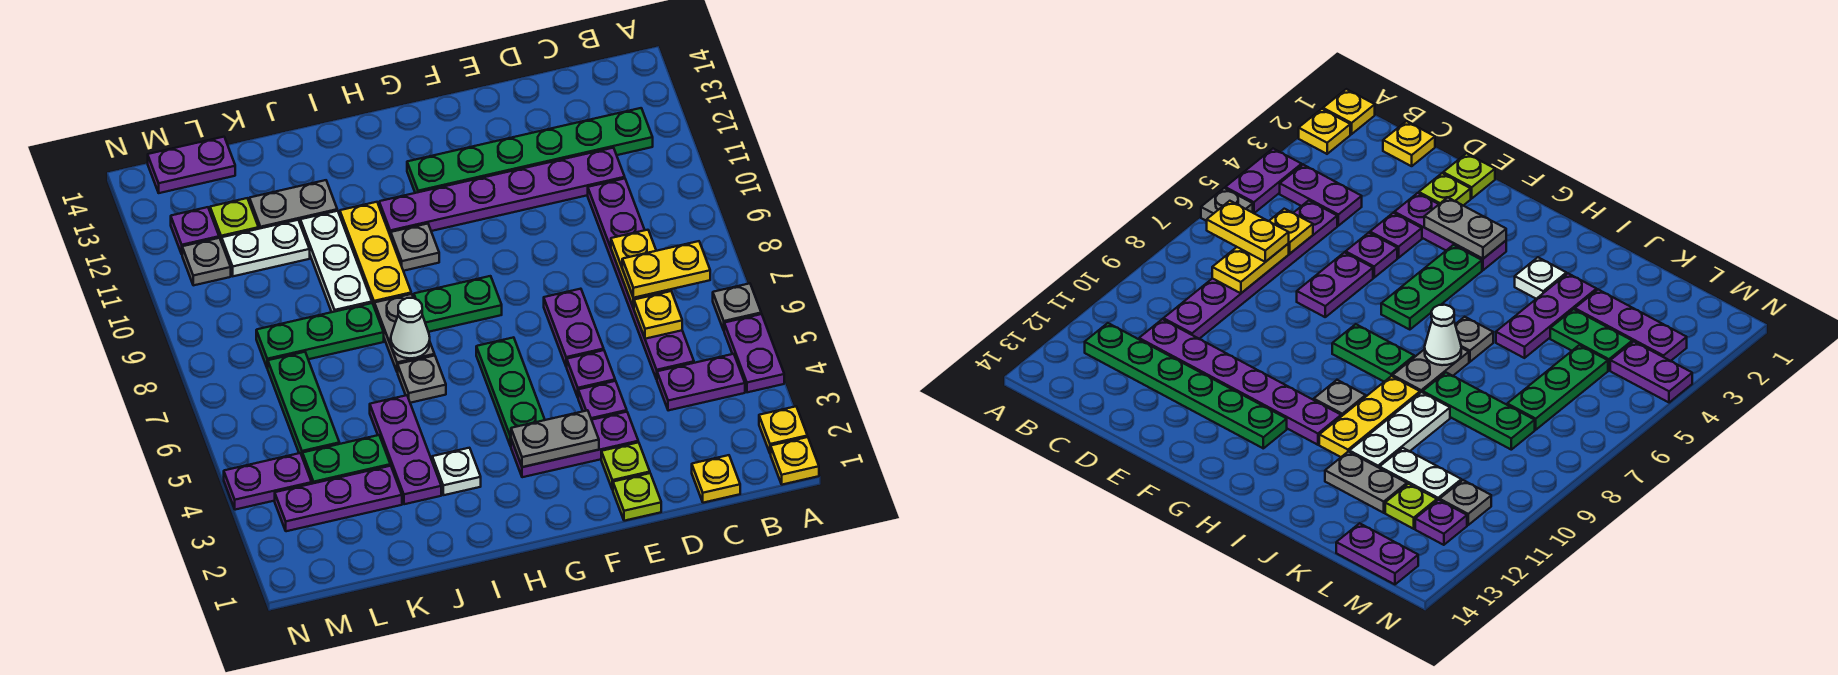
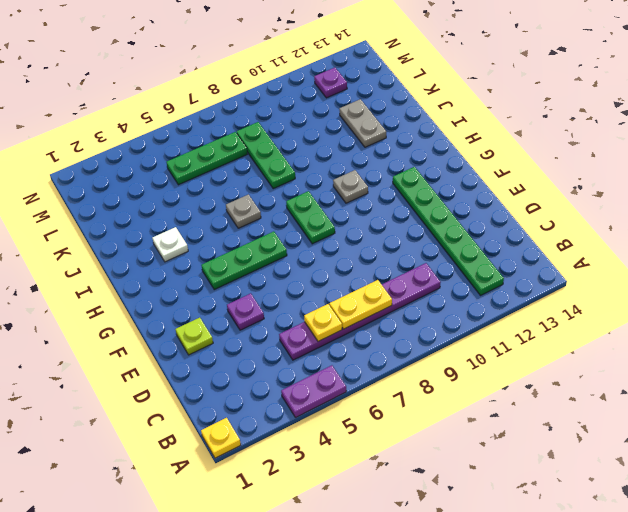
none -> yellow 1x1 plate [759,406,807,454]
none -> grey 1x1 plate [713,283,761,330]
none -> purple 1x2 plate [657,354,745,411]
none -> yellow 1x1 plate [692,455,740,503]

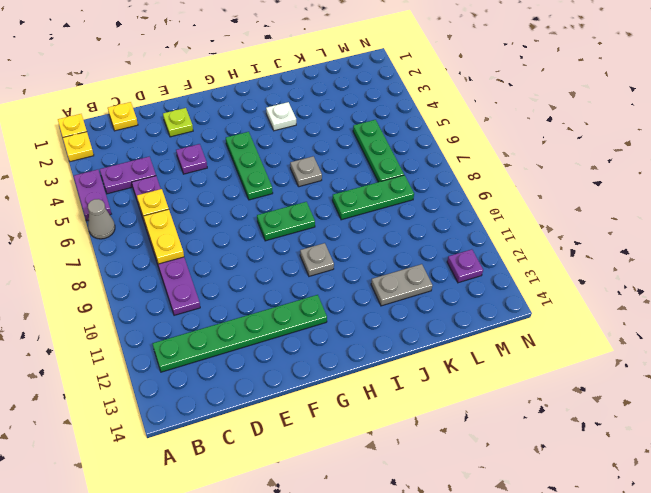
grey 1x1 cone [88,199,115,239] -> grey 1x1 plate [713,283,761,330]
none -> purple 1x6 plate [379,148,625,236]
none -> lime 1x1 plate [613,473,661,521]
none -> purple 1x3 plate [511,412,638,477]
none -> purple 1x1 plate [567,350,615,397]

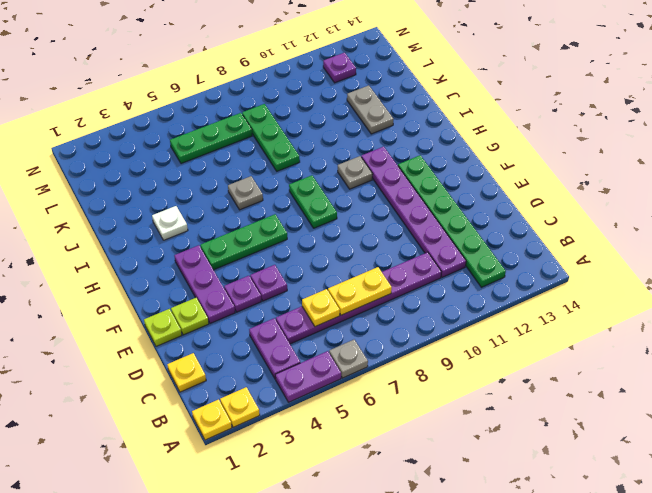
none -> purple 1x2 plate [544,289,604,367]
none -> grey 1x2 plate [374,294,435,372]
none -> yellow 1x3 plate [340,202,411,305]
none -> purple 1x3 plate [370,395,441,504]

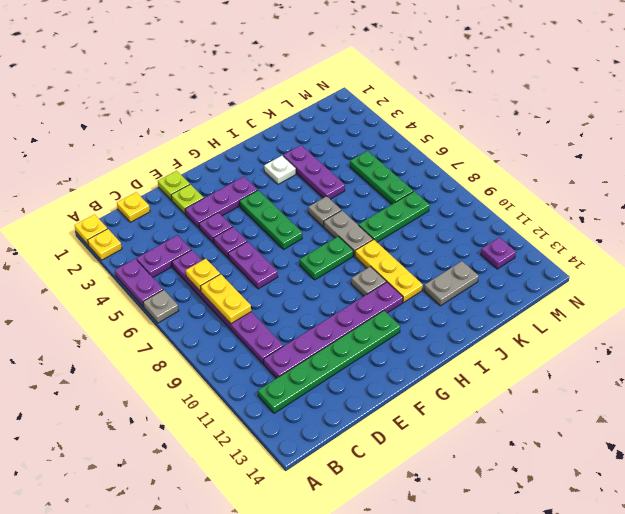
none -> white 1x3 plate [300,211,372,312]
none -> purple 1x3 plate [275,466,402,531]
none -> green 1x2 plate [302,435,390,484]
none -> white 1x2 plate [222,220,310,276]

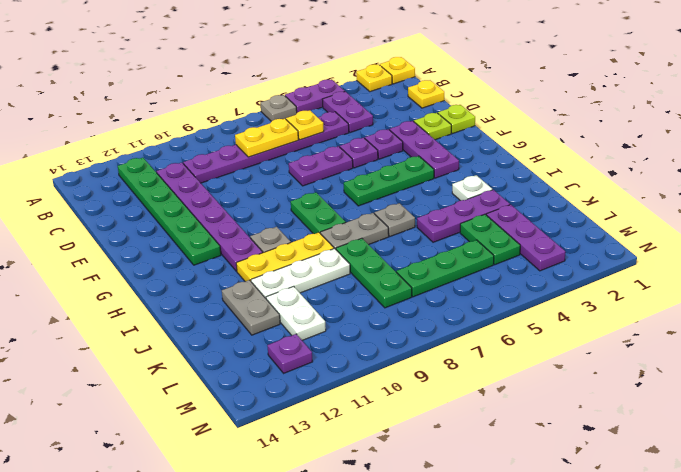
none -> lime 1x1 plate [210,198,259,242]
none -> purple 1x2 plate [148,137,235,193]
none -> purple 1x2 plate [224,453,312,510]
none -> grey 1x1 plate [182,238,231,285]

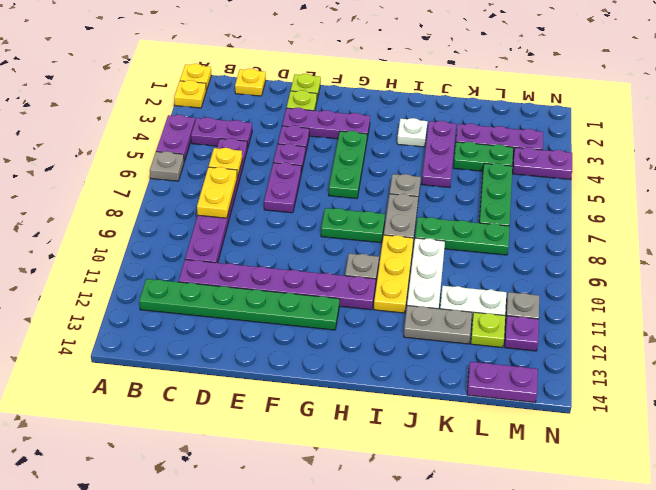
none -> grey 1x2 plate [511,410,599,467]
none -> white 1x1 cone [391,298,430,358]
none -> yellow 1x2 plate [622,241,710,298]

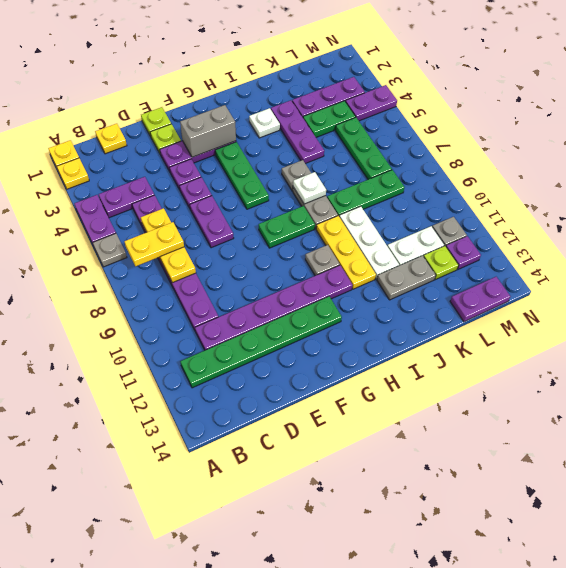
grey 1x2 brick [180,105,236,157] -> grey 1x2 plate [511,410,599,467]
white 1x1 plate [293,172,326,204] -> white 1x1 cone [391,298,430,358]

